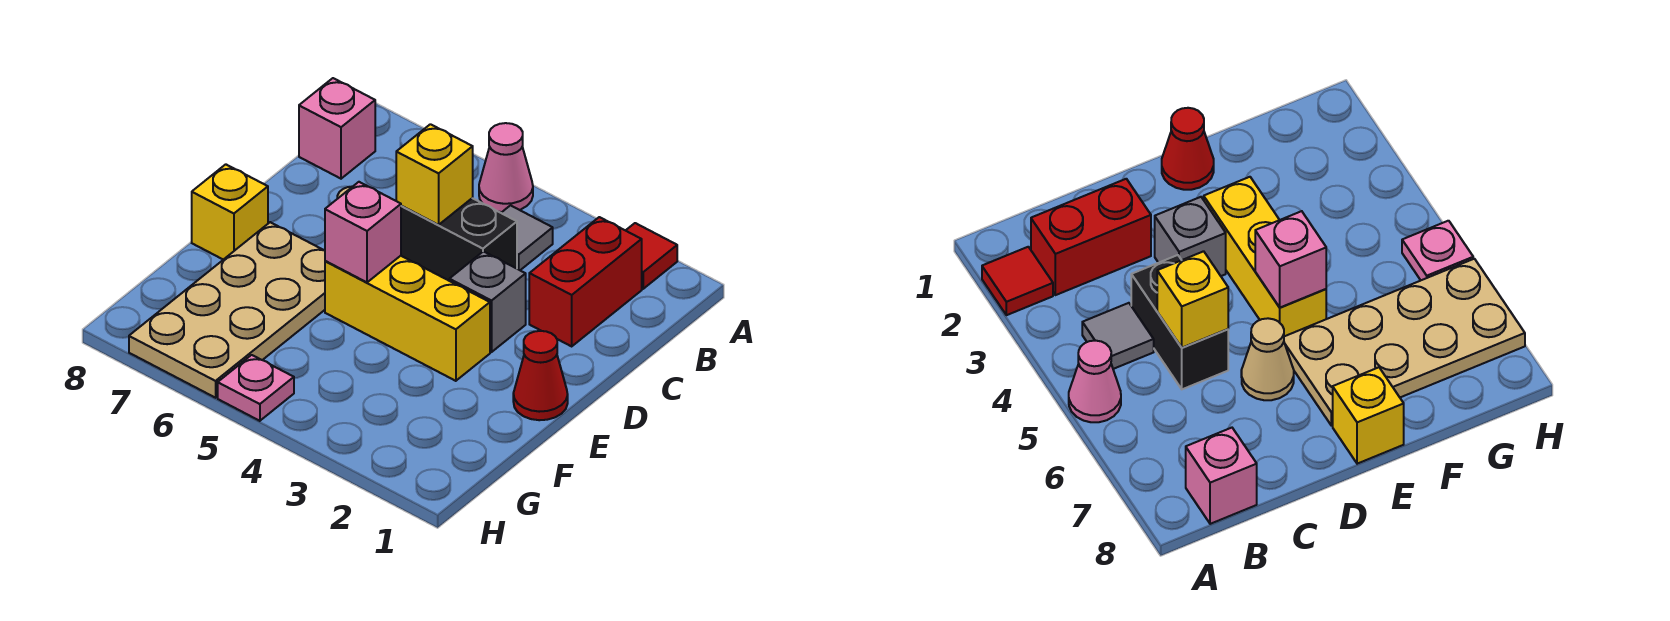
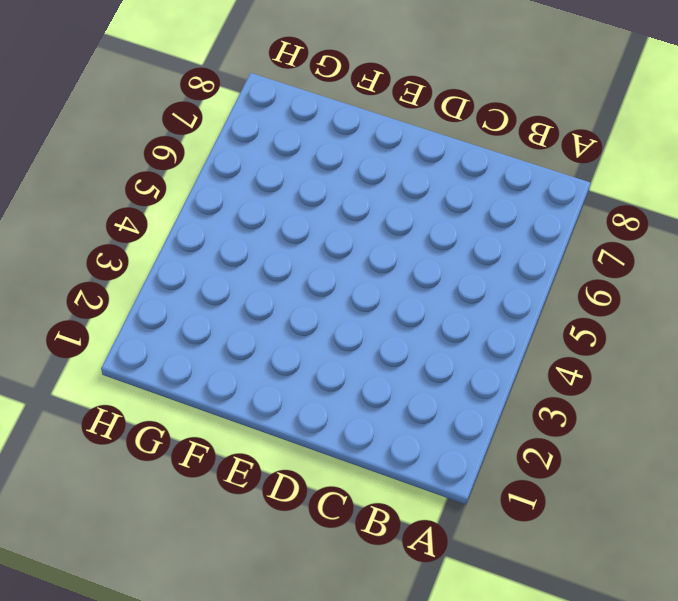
none -> red 1x1 tile [626,223,677,289]
none -> pink 1x1 cone [479,123,533,212]
none -> red 1x2 brick [529,217,642,346]

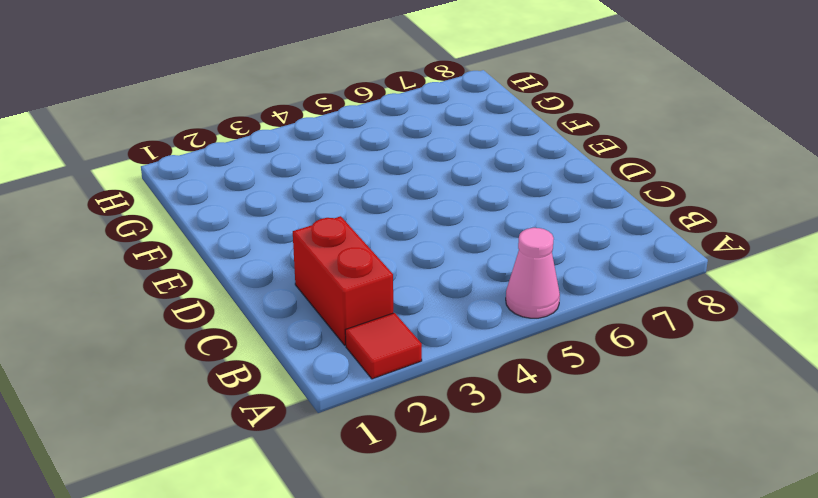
none -> grey 1x1 tile [502,205,553,270]
none -> pink 1x1 brick [299,78,375,179]
none -> black 1x2 brick [401,198,517,281]

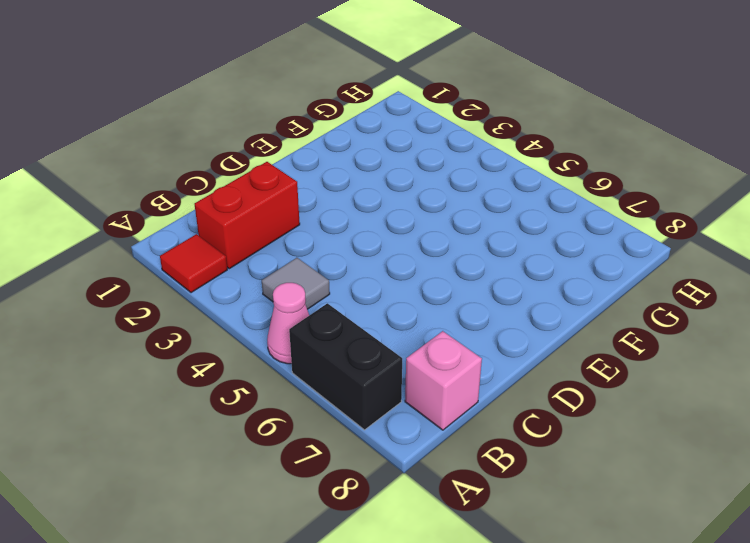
black 1x2 brick [289,303,402,430] -> black 1x2 brick moved to [401,198,517,281]
none -> grey 1x1 brick [449,251,526,352]
none -> tan 1x1 cone [1241,318,1294,400]
none -> red 1x1 cone [513,331,568,420]

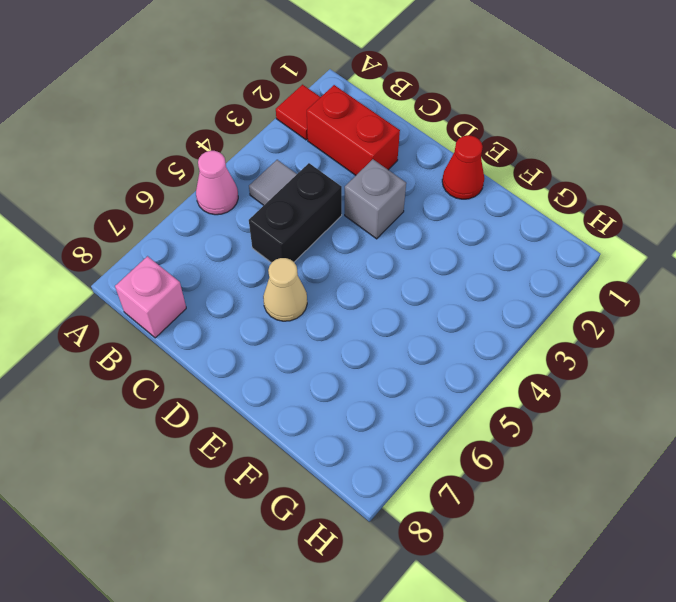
none -> yellow 1x3 brick [325,256,490,381]
none -> tan 2x4 plate [129,222,325,398]
none -> yellow 1x1 brick [192,164,268,260]

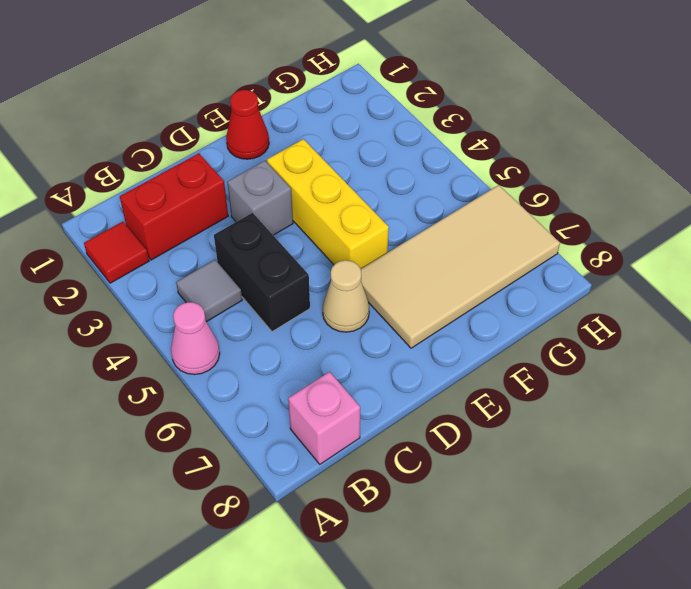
tan 2x4 tile [361,185,560,348] -> tan 2x4 plate [129,222,325,398]
none -> yellow 1x1 brick [192,164,268,260]
none -> pink 1x1 plate [218,355,294,421]
none -> yellow 1x1 brick [396,124,473,225]

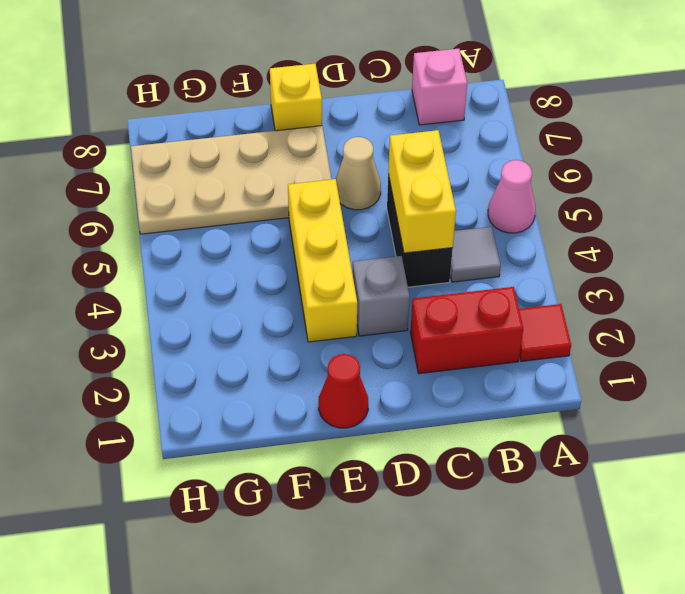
yellow 1x2 brick [388,130,456,253] -> yellow 1x1 brick [396,124,473,225]
none -> pink 1x1 plate [218,355,294,421]
none -> pink 1x1 brick [325,182,401,282]

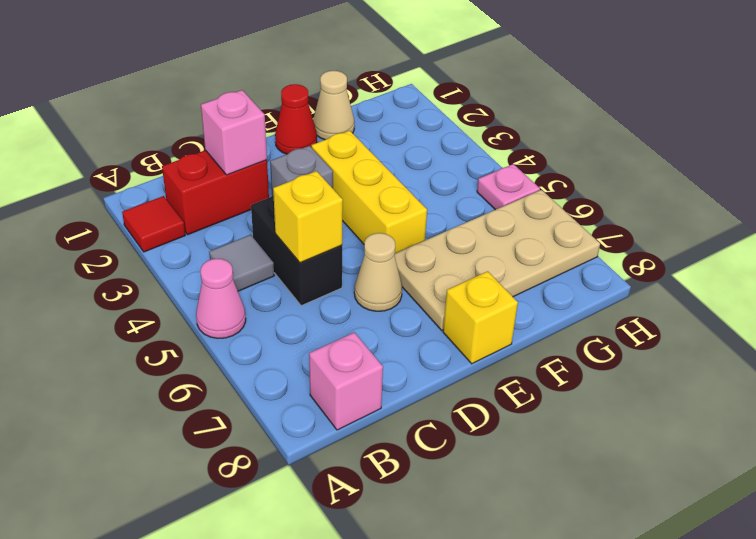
pink 1x1 brick [201,90,267,175] -> pink 1x1 brick moved to [325,182,401,282]
tan 1x1 cone [313,71,354,140] -> none

